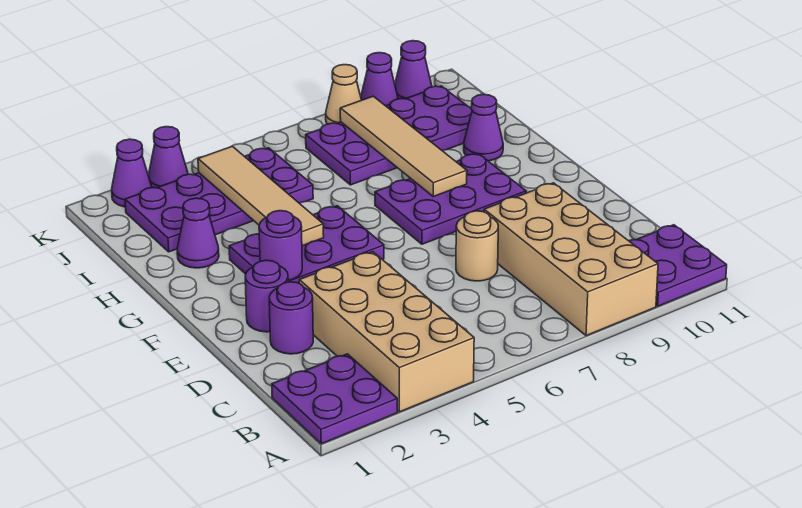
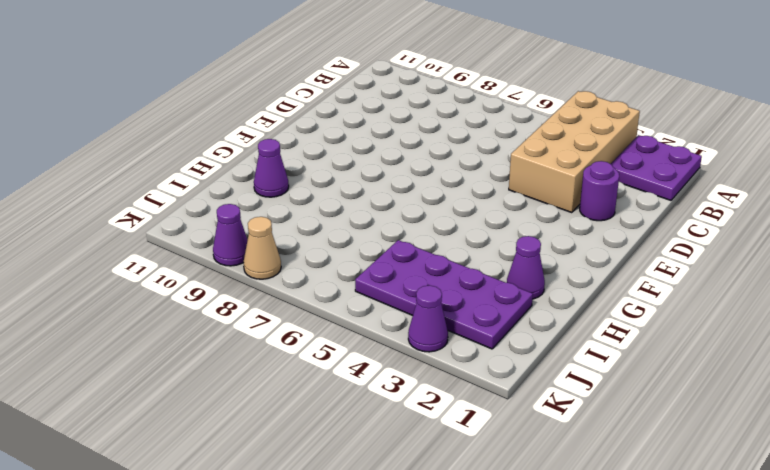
none -> tan 2x4 brick [484,183,658,336]
none -> purple 2x2 plate [629,225,727,306]
none -> tan 1x1 round brick [456,211,498,281]

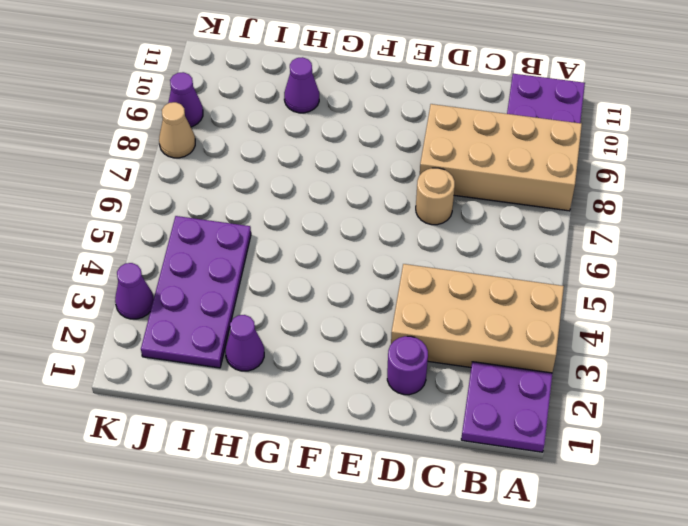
none -> purple 1x1 round brick [245,260,288,332]
none -> purple 2x3 plate [229,206,384,283]
none -> purple 2x3 plate [375,154,526,244]

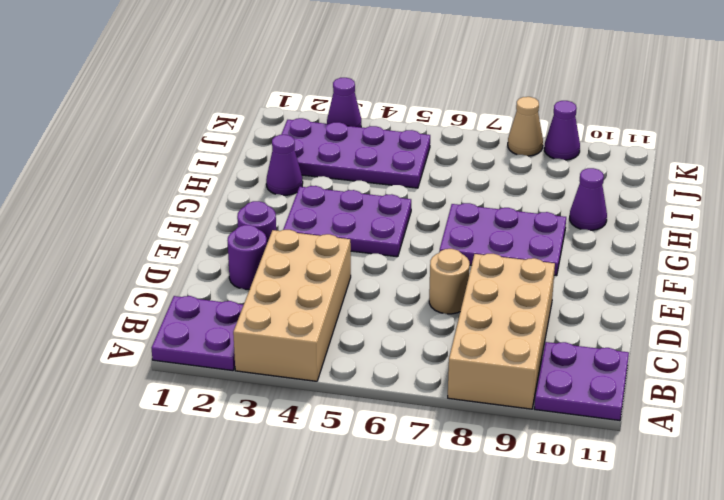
none -> purple 2x4 plate [306,86,472,185]
none -> purple 1x1 cone [112,139,152,207]
none -> purple 1x1 cone [395,41,432,99]

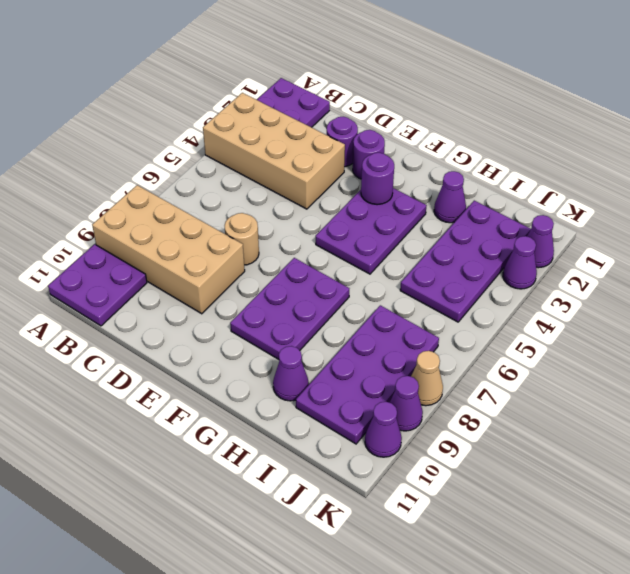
none -> tan 1x4 tile [198,146,324,246]
none -> tan 1x4 tile [340,96,467,196]

